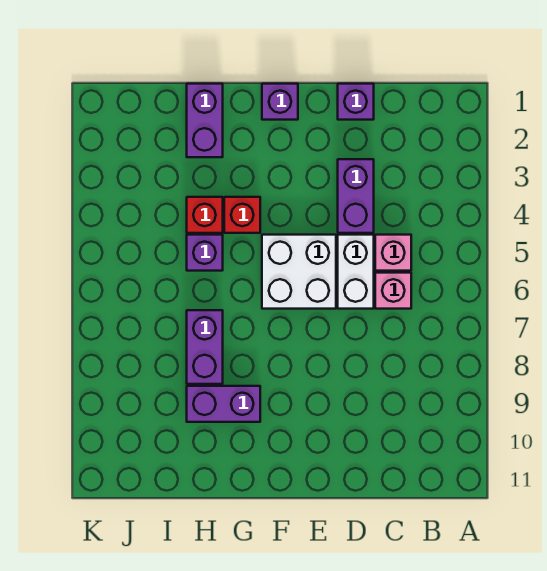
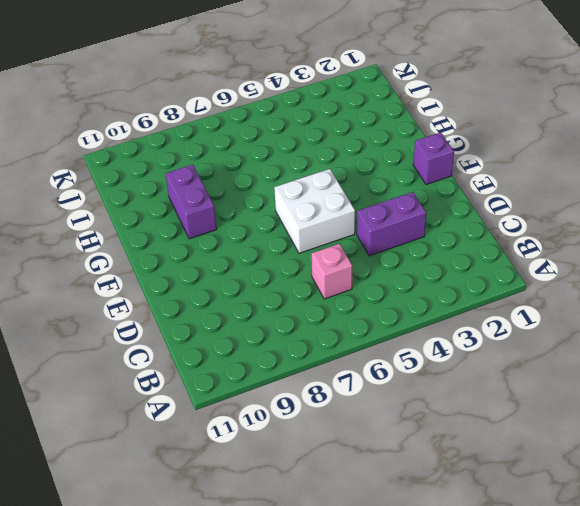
none -> pink 1x1 brick [375,235,411,271]
none -> purple 1x1 brick [338,84,374,120]
none -> white 1x2 brick [338,235,374,309]

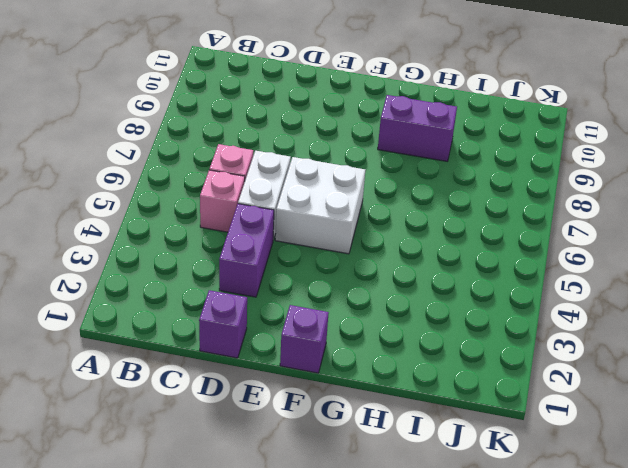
none -> red 1x1 brick [224,197,260,233]
none -> purple 1x2 brick [187,84,223,157]
none -> red 1x1 brick [187,197,223,233]

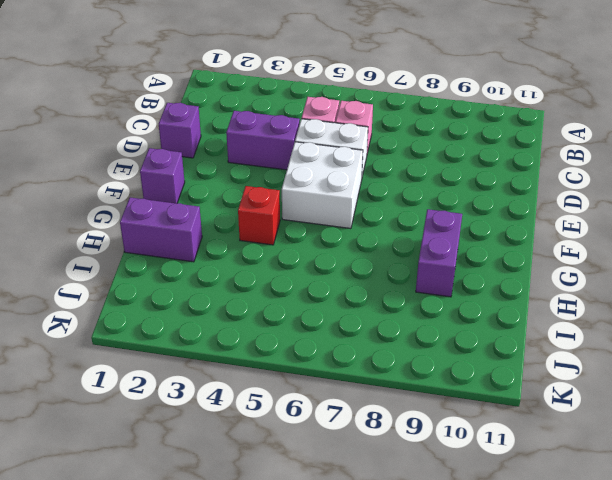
none -> red 1x1 brick [187,197,223,233]
none -> purple 1x1 brick [187,235,223,271]
none -> purple 1x2 brick [187,310,223,384]

